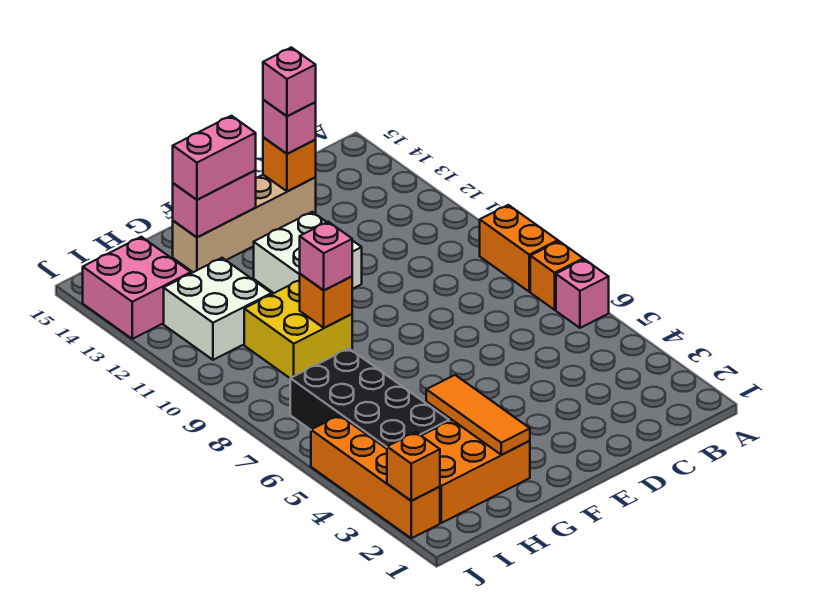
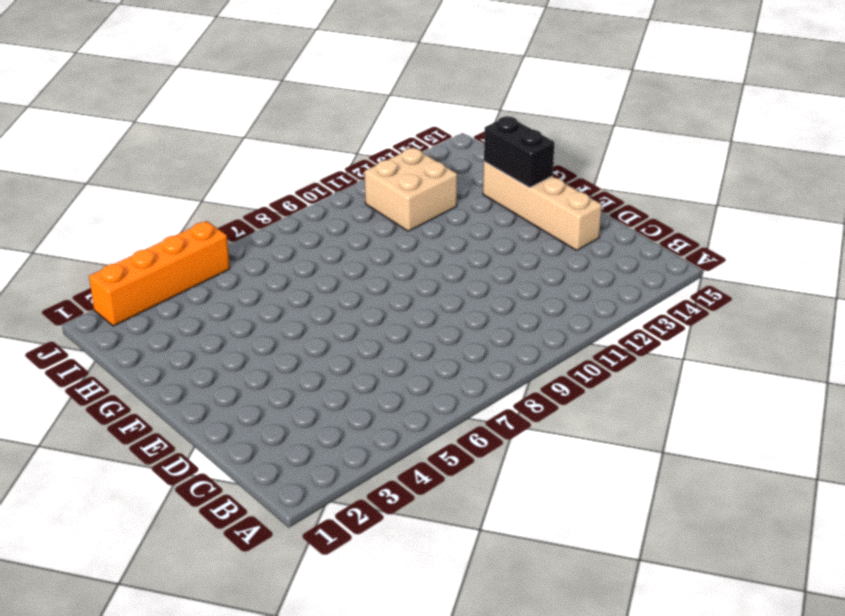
black 1x2 brick [484,116,555,187] -> pink 1x2 brick [173,171,256,237]
tan 2x2 brick [365,148,457,231] -> white 2x2 brick [164,258,272,360]
none -> pink 1x1 brick [556,259,609,328]
none -> orange 1x1 brick [530,241,583,310]
none -> orange 1x2 brick [480,205,558,292]

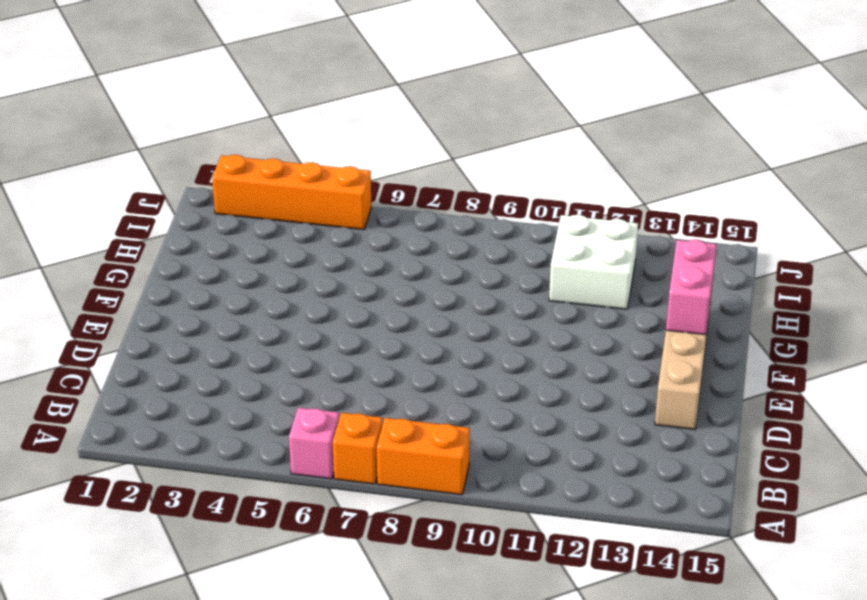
none -> white 2x2 brick [254,212,362,293]
none -> orange 2x3 brick [421,420,530,523]
none -> yellow 2x2 brick [244,280,352,378]

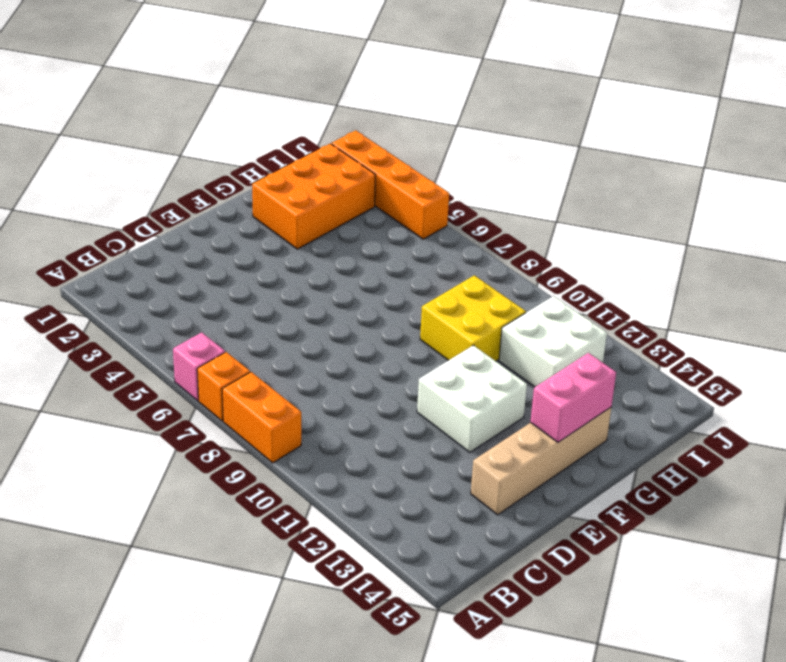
none -> black 2x4 brick [290,348,449,449]
none -> pink 2x2 brick [83,237,191,339]
none -> orange 1x1 brick [263,137,316,191]

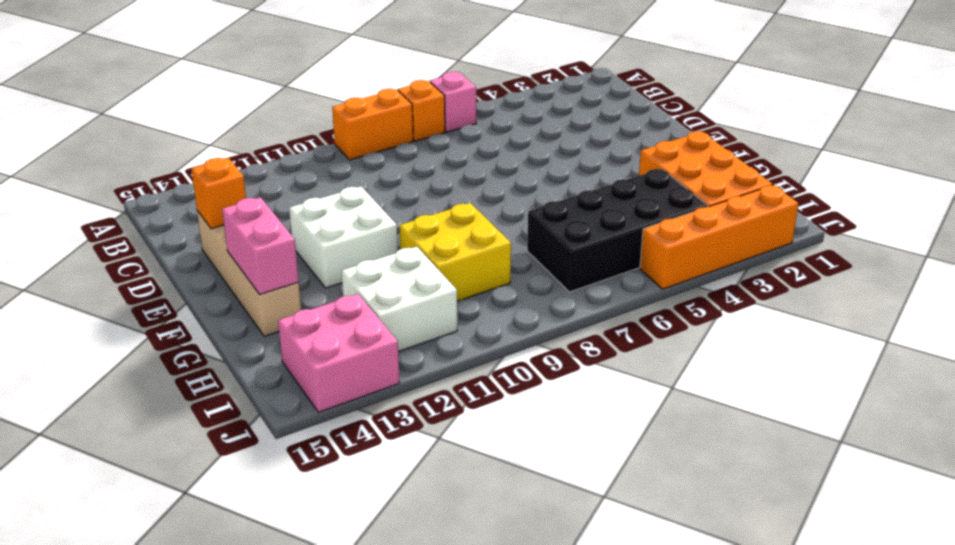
none -> orange 1x3 tile [426,375,530,455]
none -> orange 1x1 brick [300,274,352,328]
none -> orange 1x1 brick [387,432,440,501]

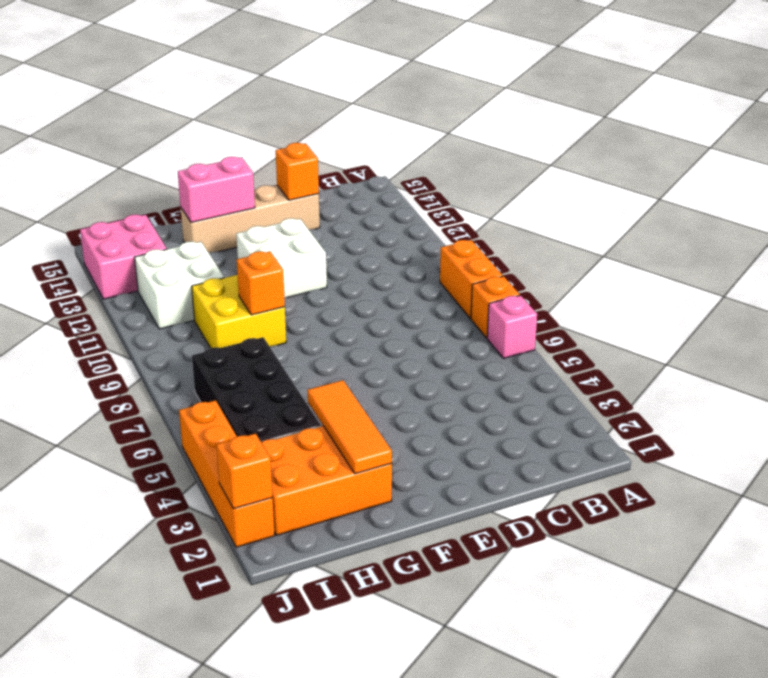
none -> pink 1x1 brick [263,100,316,154]
none -> pink 1x2 brick [173,116,256,200]
none -> pink 1x1 brick [300,222,352,290]

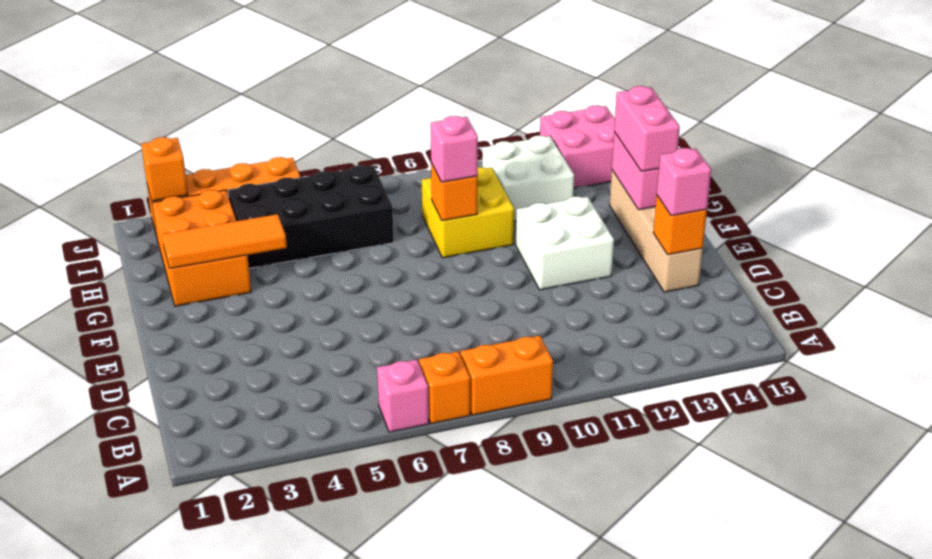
none -> pink 1x1 brick [263,47,316,116]

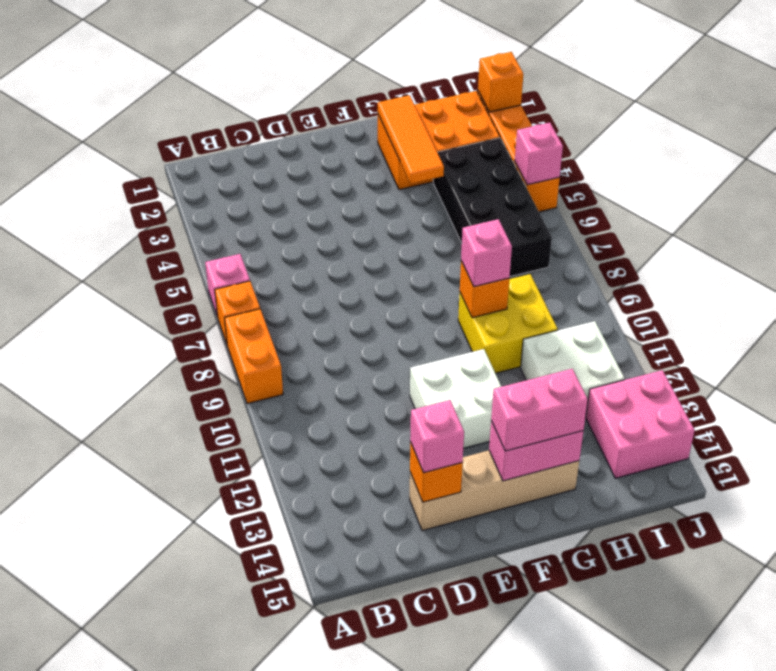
pink 1x1 brick [515,122,563,185] -> pink 1x1 brick moved to [263,47,316,116]

